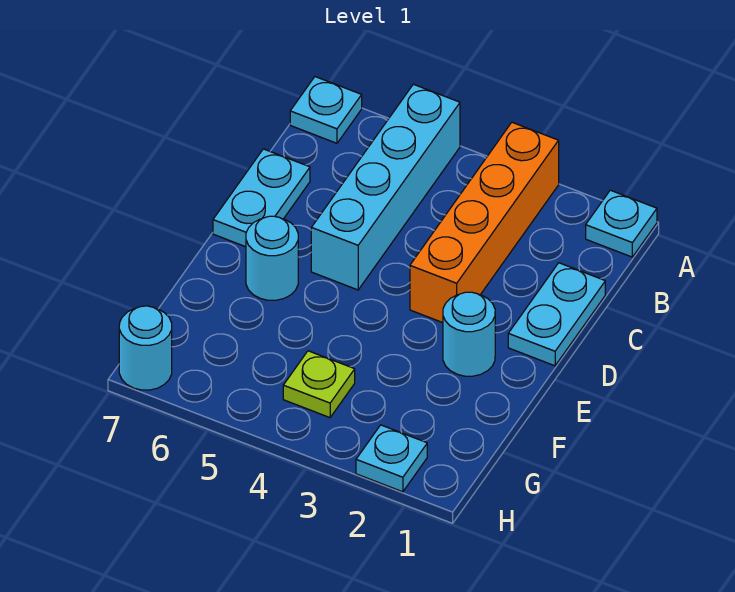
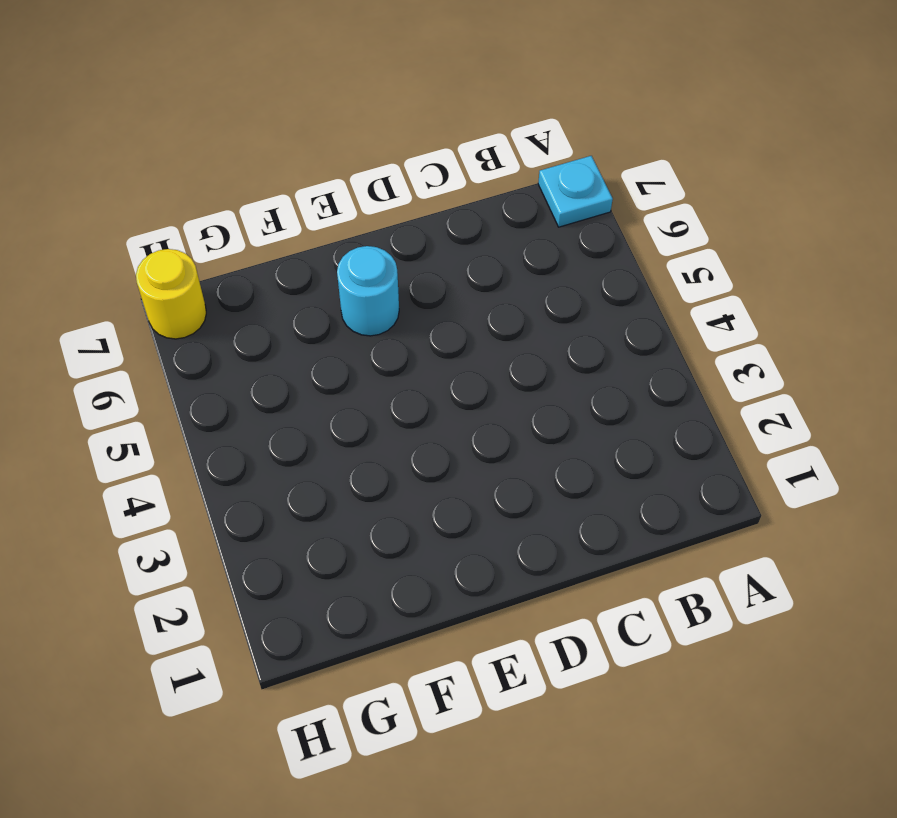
yellow 1x1 round brick [136,249,206,339] -> cyan 1x1 round brick [119,306,172,390]
none -> cyan 1x1 plate [586,190,657,257]
none -> orange 1x4 brick [410,122,559,323]

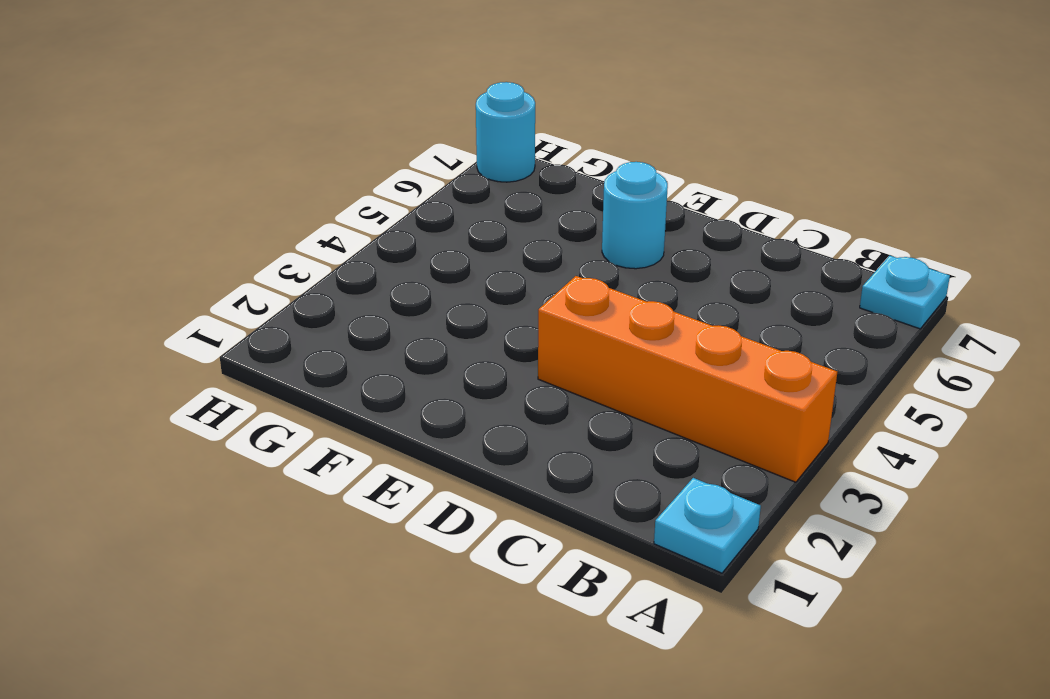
none -> cyan 1x4 brick [311,84,460,290]
none -> cyan 1x2 plate [508,263,605,366]

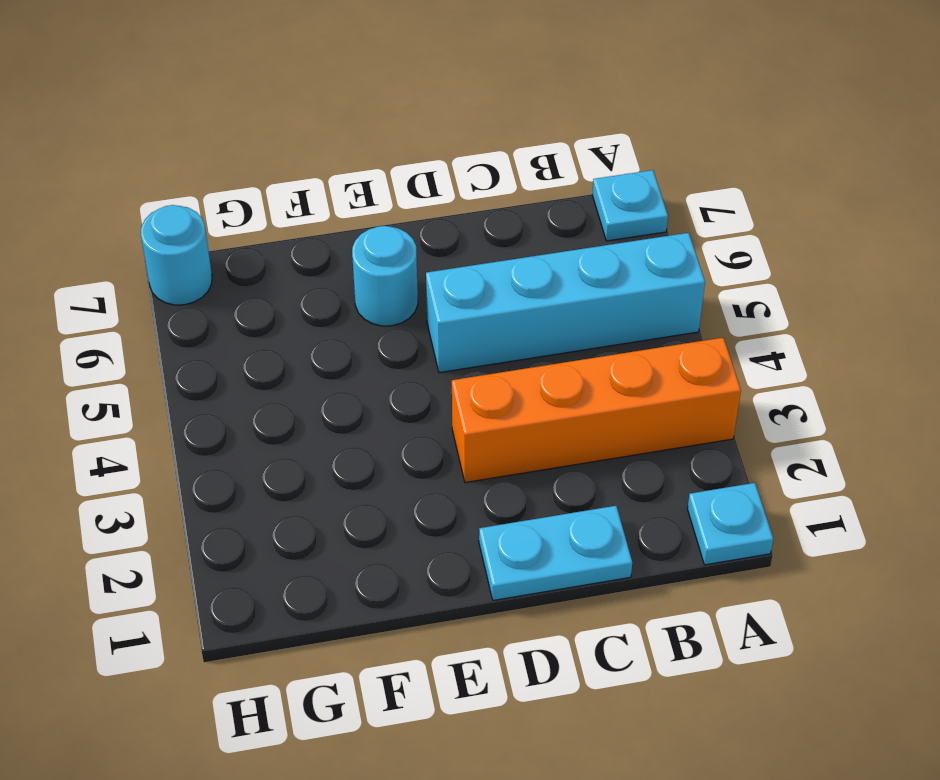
none -> cyan 1x2 plate [213,149,310,247]
none -> cyan 1x1 round brick [443,292,495,376]

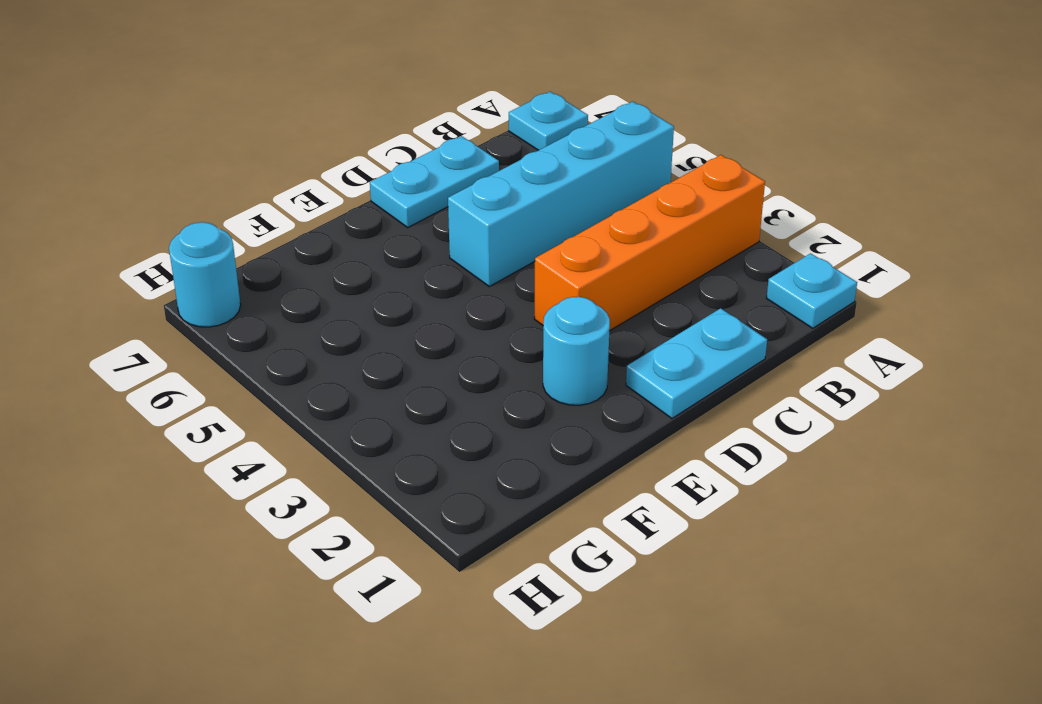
none -> cyan 1x1 round brick [246,216,298,300]
none -> lime 1x1 plate [283,351,355,418]

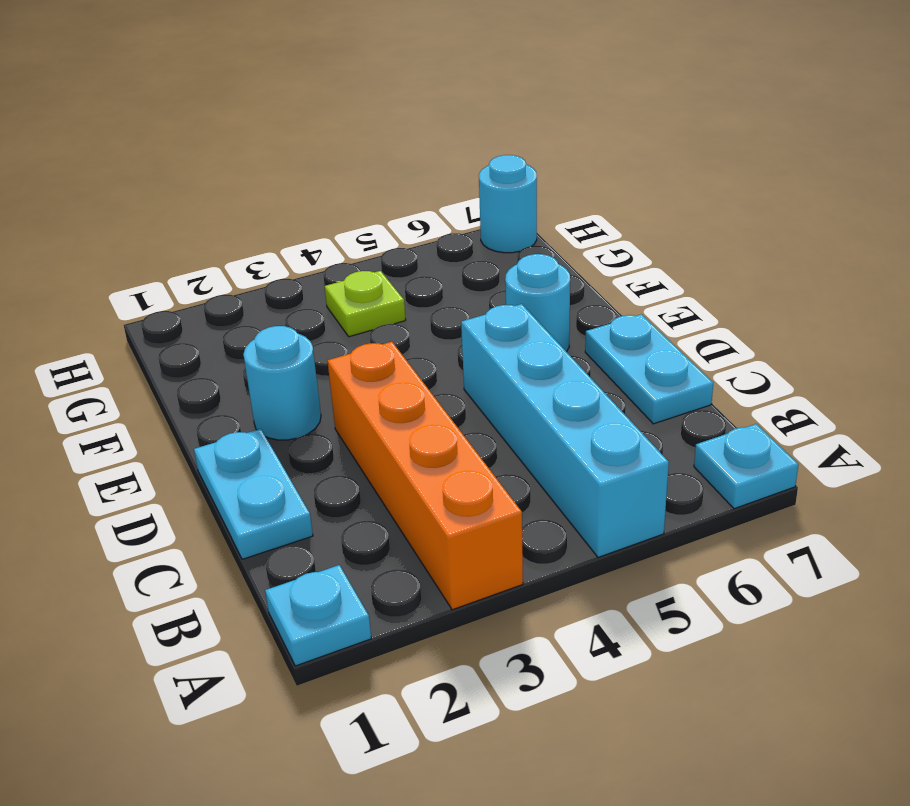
none -> cyan 1x1 plate [356,425,427,492]

